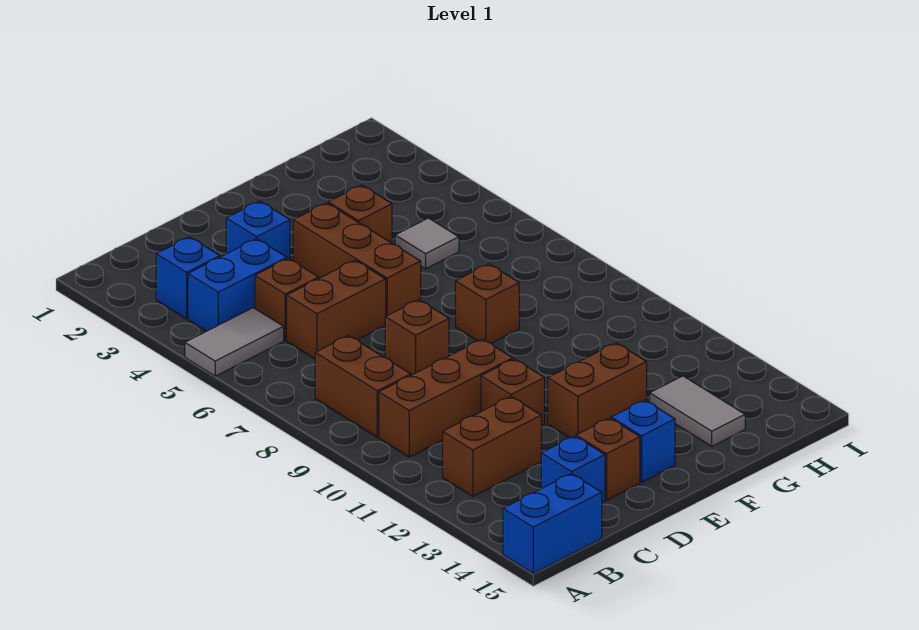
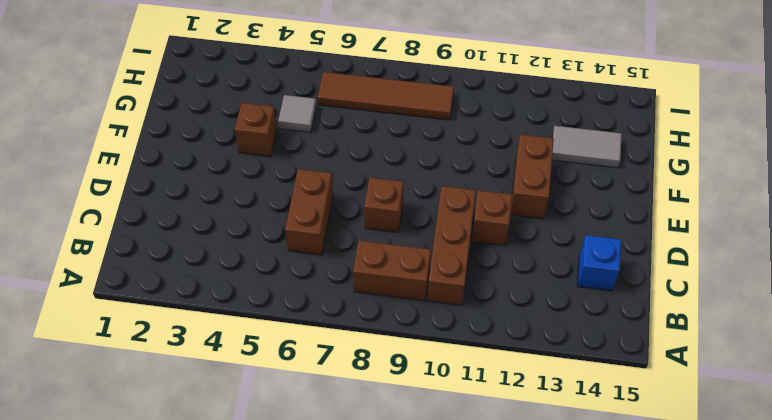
brown 1x4 tile [318,72,454,120] -> none
none -> grey 1x2 tile [185,308,284,376]
none -> blue 1x2 brick [503,474,602,573]
none -> blue 1x1 brick [156,237,220,319]

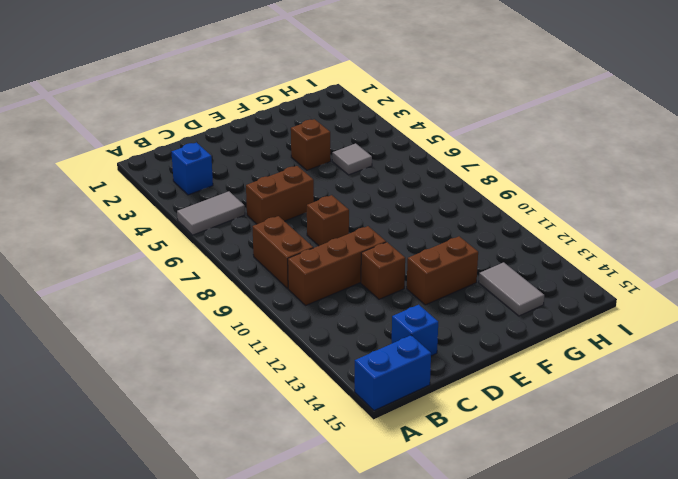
none -> blue 1x2 brick [188,239,287,331]
none -> brown 1x2 brick [443,397,541,496]
none -> brown 1x1 brick [255,258,319,340]

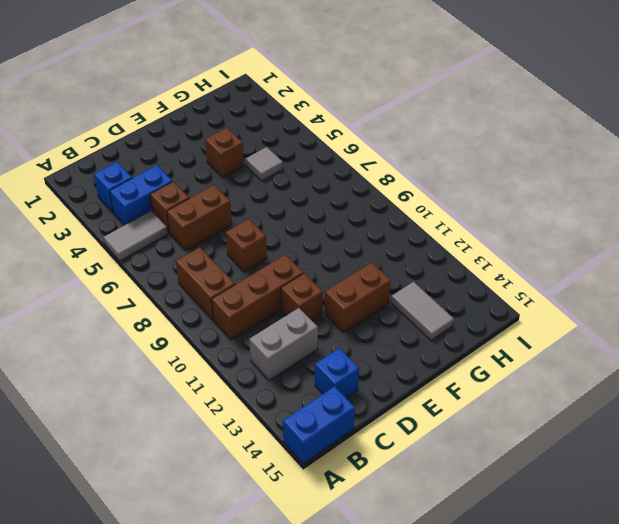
grey 1x2 brick [249,308,318,380] -> brown 1x2 brick [443,397,541,496]
none -> blue 1x1 brick [226,201,290,259]
none -> brown 1x1 brick [576,418,640,500]
none -> brown 1x3 brick [293,203,421,316]

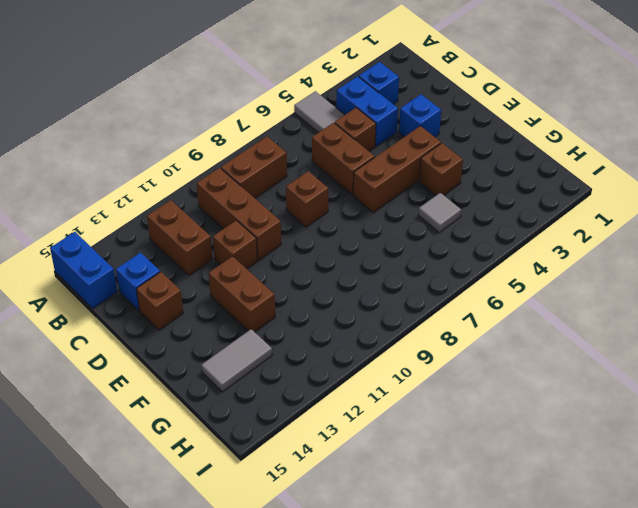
none -> blue 1x1 brick [611,400,675,482]
none -> brown 1x1 brick [456,264,519,343]

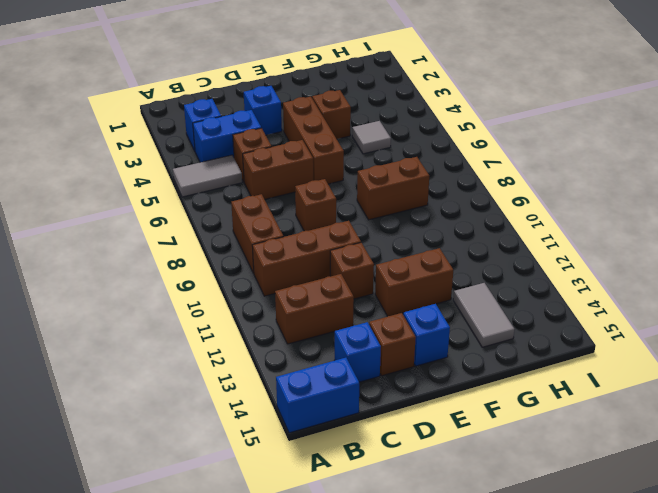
brown 1x2 brick [357,157,429,220] -> brown 1x1 brick [456,264,519,343]

